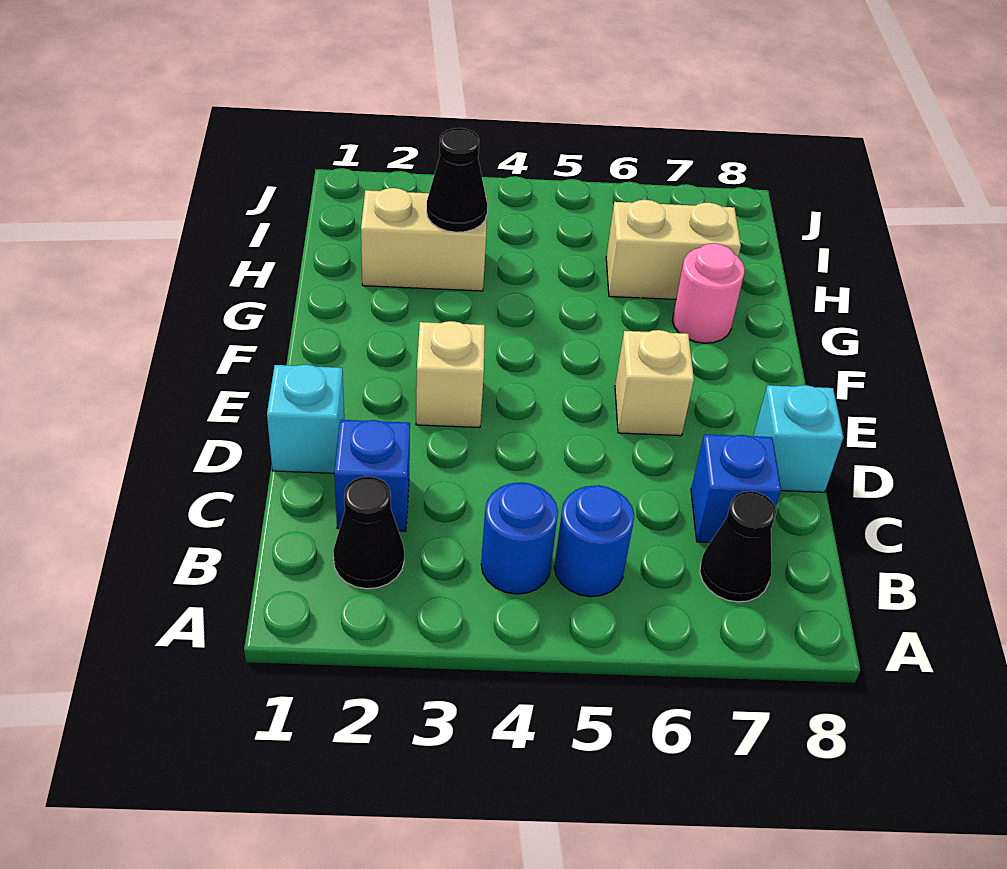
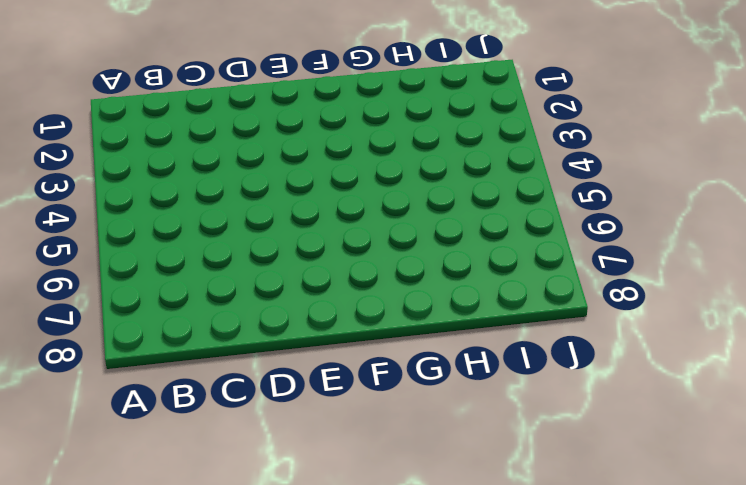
none -> black 1x1 cone [333,477,404,589]
none -> blue 1x1 round brick [481,483,558,594]
none -> blue 1x1 round brick [554,485,634,597]

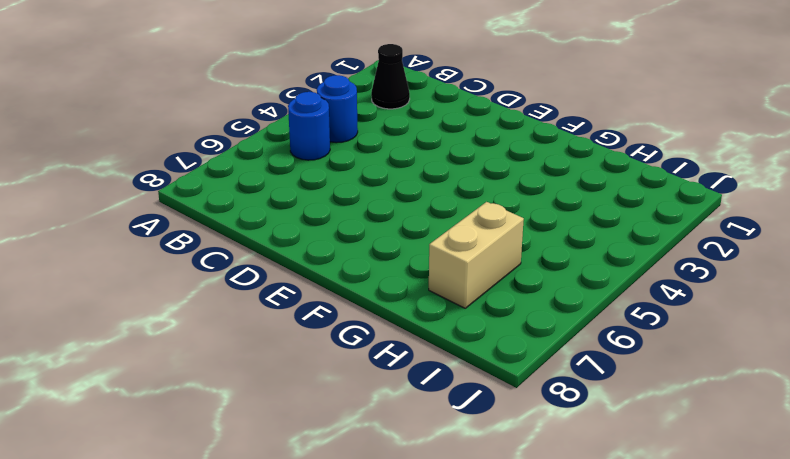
none -> black 1x1 cone [700,491,776,602]
none -> blue 1x1 brick [334,420,410,531]
none -> blue 1x1 brick [691,434,781,543]

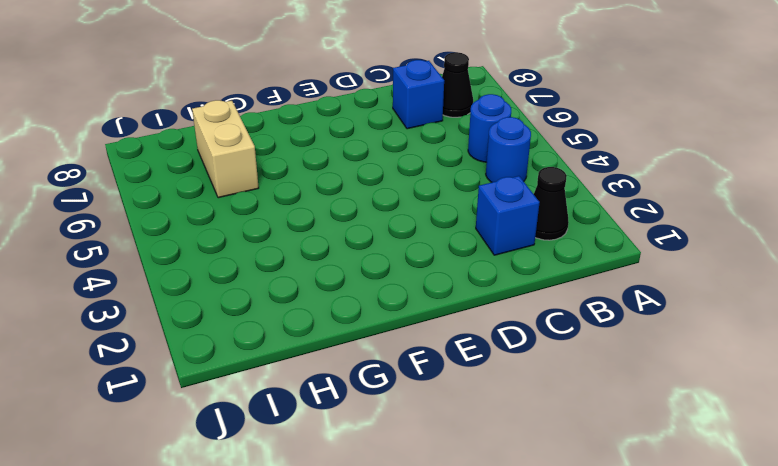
none -> cyan 1x1 brick [267,364,344,473]
none -> cyan 1x1 brick [753,385,843,492]
none -> tan 1x1 brick [416,321,485,428]

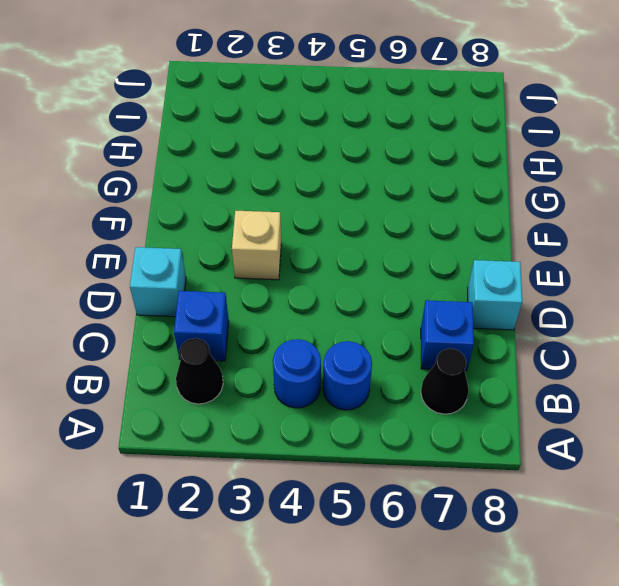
none -> tan 1x1 brick [615,330,694,436]
none -> pink 1x1 round brick [672,243,745,343]
none -> tan 1x2 brick [361,188,487,291]

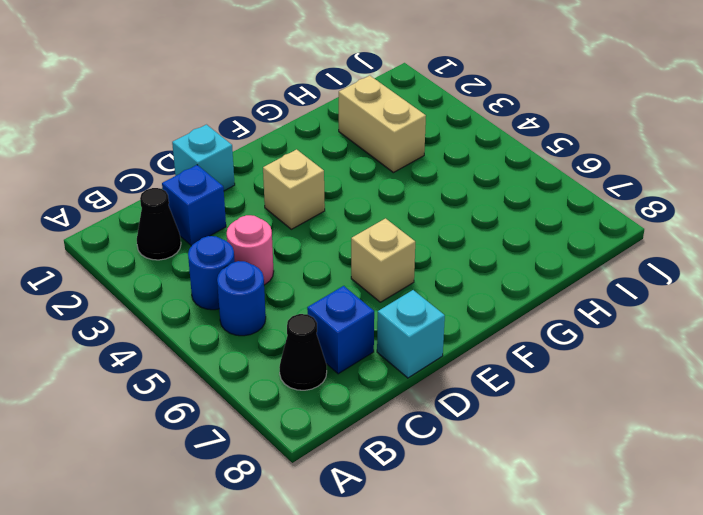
pink 1x1 round brick [227,215,274,285] -> pink 1x1 round brick moved to [672,243,745,343]
none -> tan 1x2 brick [606,200,741,299]
none -> black 1x1 cone [427,128,487,232]

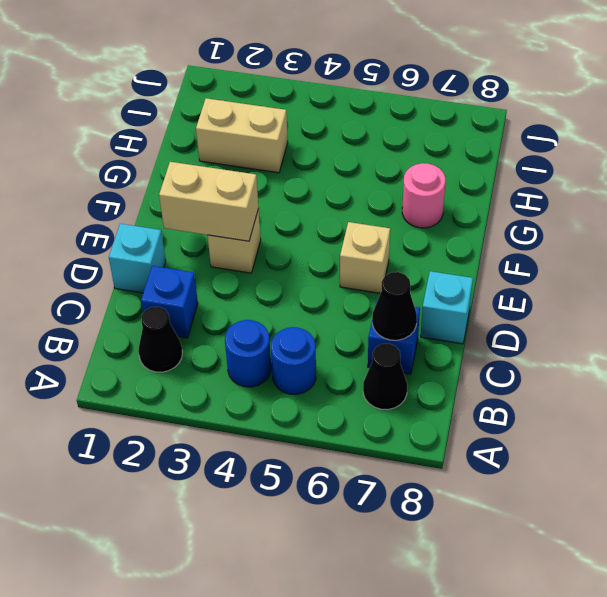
black 1x1 cone [372,272,417,340] -> black 1x1 cone moved to [427,128,487,232]
tan 1x2 brick [159,162,259,241] -> tan 1x2 brick moved to [606,200,741,299]

